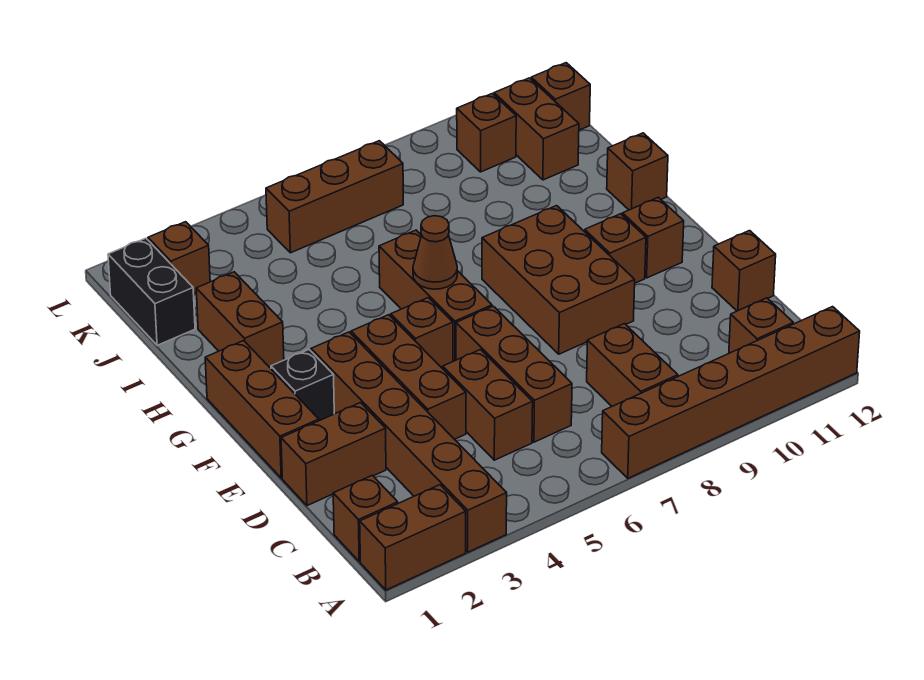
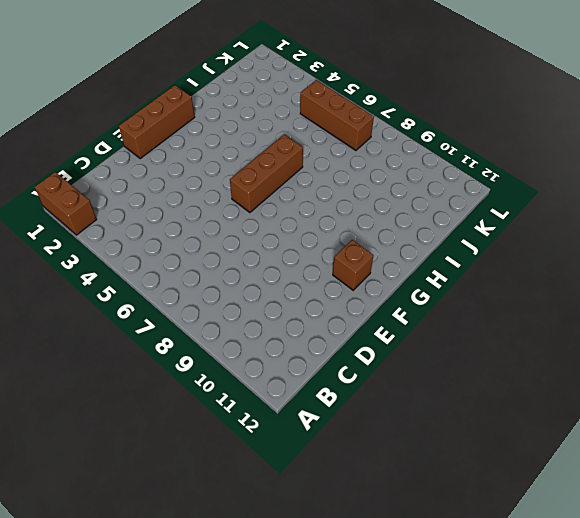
none -> brown 1x6 brick [311,332,507,552]
none -> brown 1x6 brick [602,307,860,478]
none -> brown 1x1 brick [333,475,398,562]

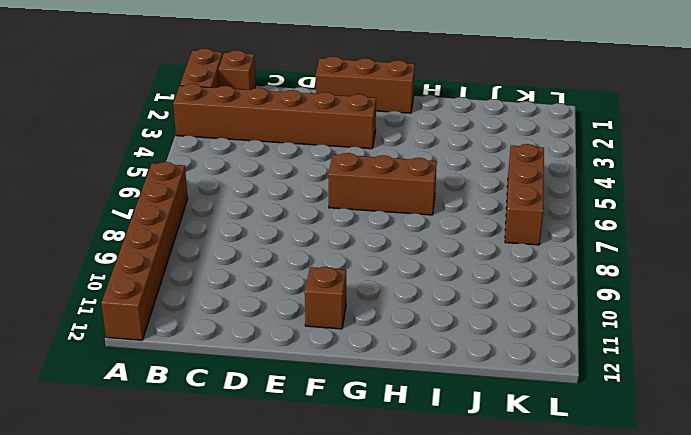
none -> brown 1x2 brick [587,324,678,406]
none -> brown 1x1 brick [729,298,793,353]
none -> brown 1x2 brick [443,350,533,460]

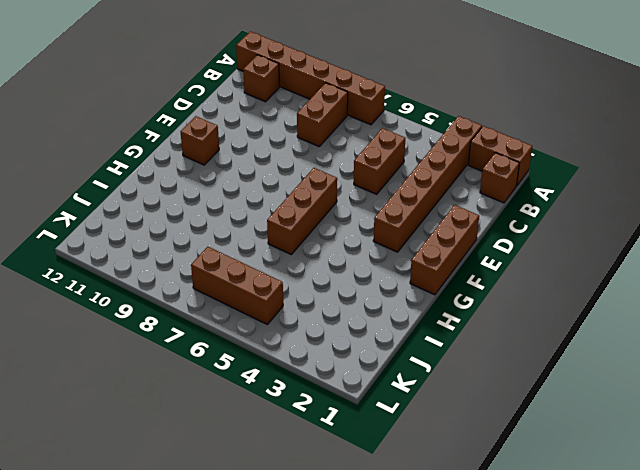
none -> brown 1x3 brick [456,306,572,442]
none -> brown 1x2 brick [281,403,386,506]
none -> brown 1x3 brick [351,315,466,439]

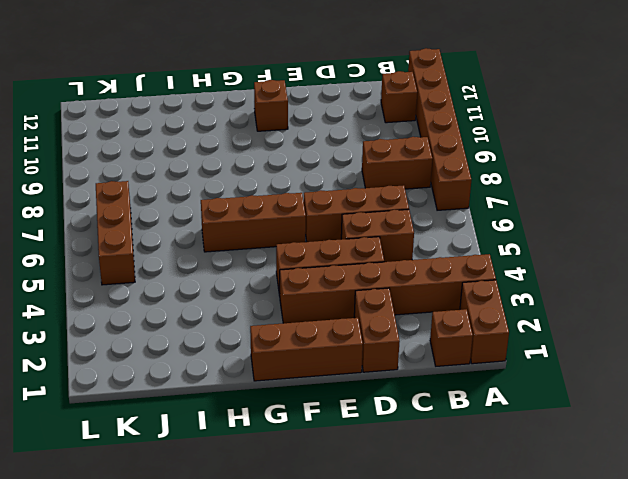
none -> brown 1x1 brick [712,231,776,311]
none -> brown 2x3 brick [482,206,635,354]
none -> black 1x1 brick [271,350,334,421]

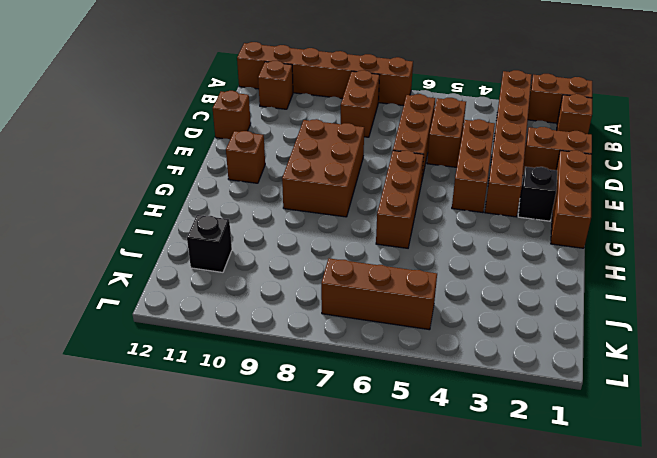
black 1x1 brick [187,215,232,272] -> brown 1x2 brick [494,78,579,180]
none -> brown 1x1 brick [391,298,453,369]
none -> brown 1x1 brick [585,214,646,283]
none -> brown 1x2 brick [196,272,284,368]

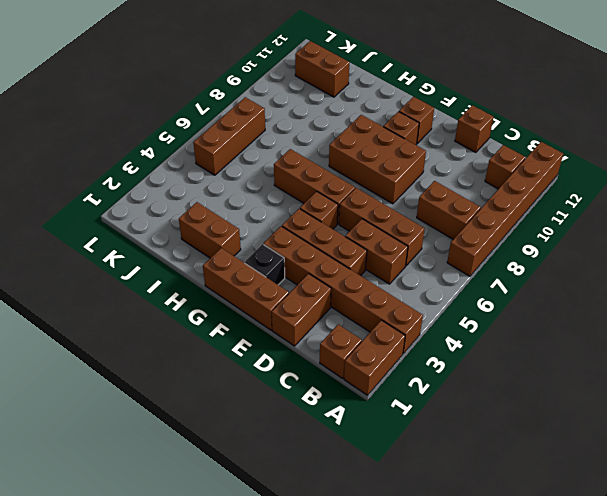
none -> brown 1x1 brick [607,133,668,210]
none -> black 1x2 brick [108,238,195,345]
none -> brown 1x1 brick [148,222,210,294]

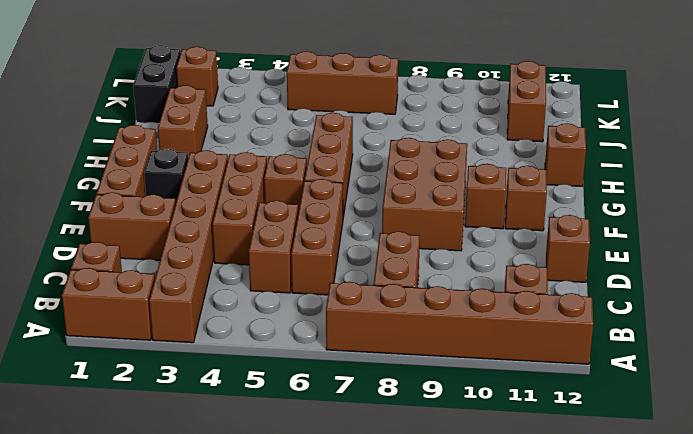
none -> brown 1x1 brick [457,93,516,172]
none -> brown 1x1 brick [531,63,590,130]
none -> brown 1x1 cone [413,216,457,289]

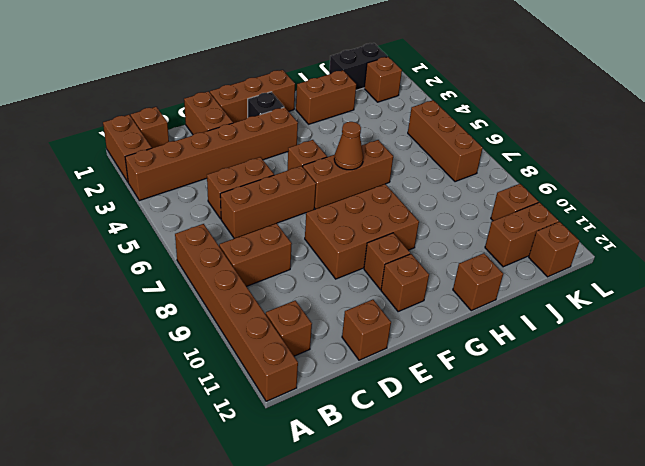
none -> brown 1x3 brick [351,315,466,439]

